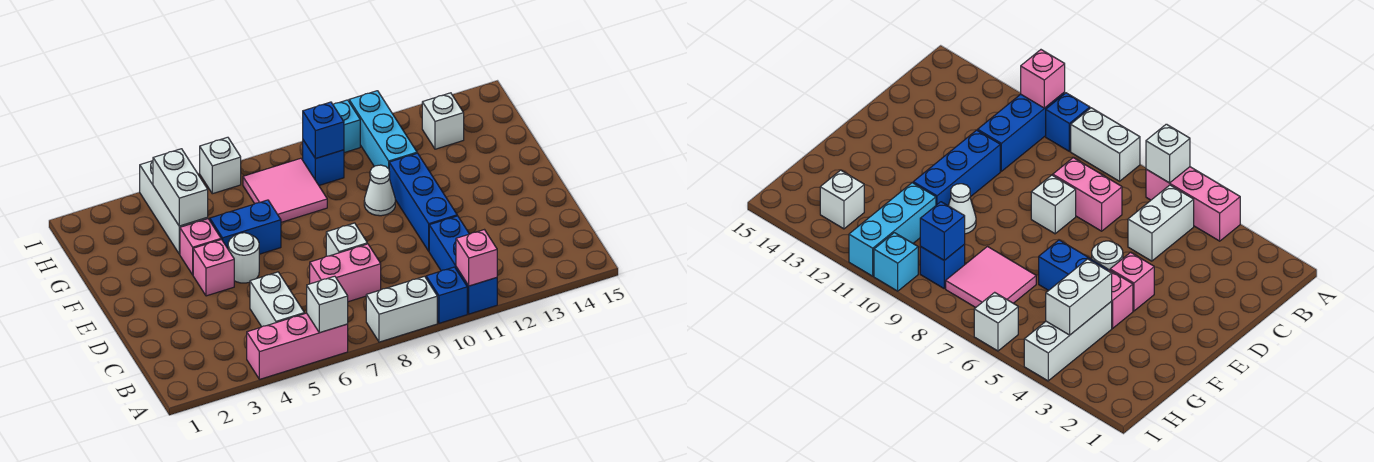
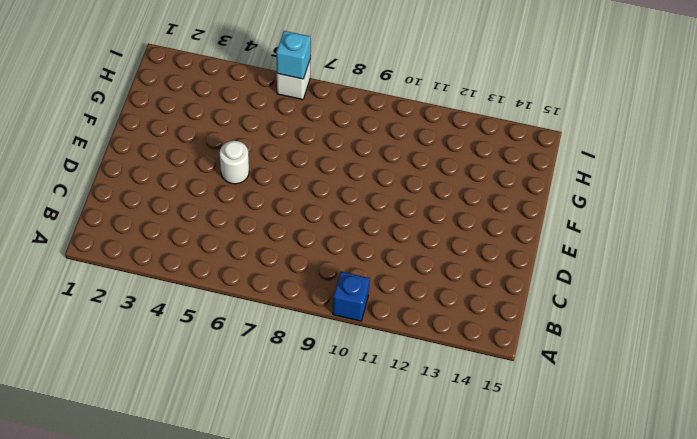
cyan 1x1 brick [276,31,311,79] -> cyan 1x1 brick moved to [333,100,360,153]
none -> pink 1x3 brick [247,313,348,379]
none -> white 1x2 brick [366,276,437,342]
none -> blue 1x3 brick [429,216,497,314]

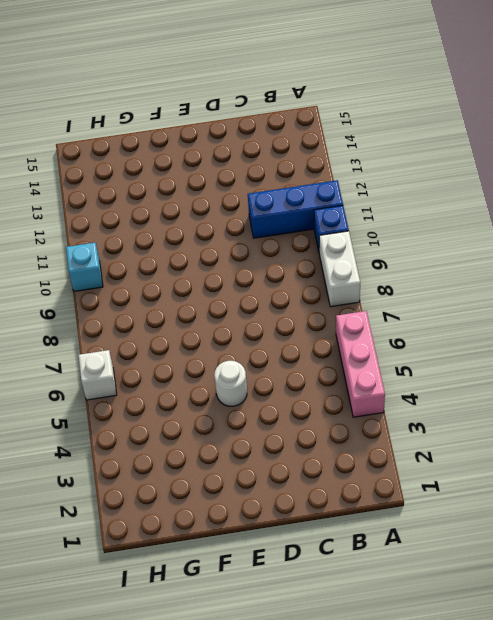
none -> white 1x2 brick [250,272,304,327]
none -> pink 1x2 brick [310,244,381,302]
none -> white 1x1 brick [326,223,367,256]

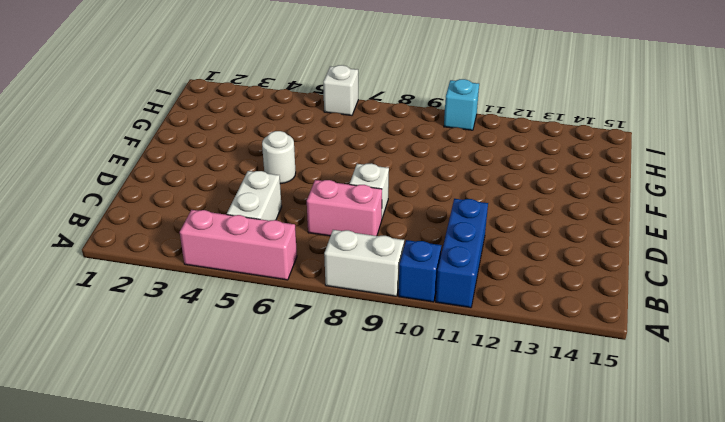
none -> blue 1x3 brick [389,153,457,251]
none -> pink 1x1 brick [193,240,234,296]
none -> pink 1x1 brick [180,219,221,275]

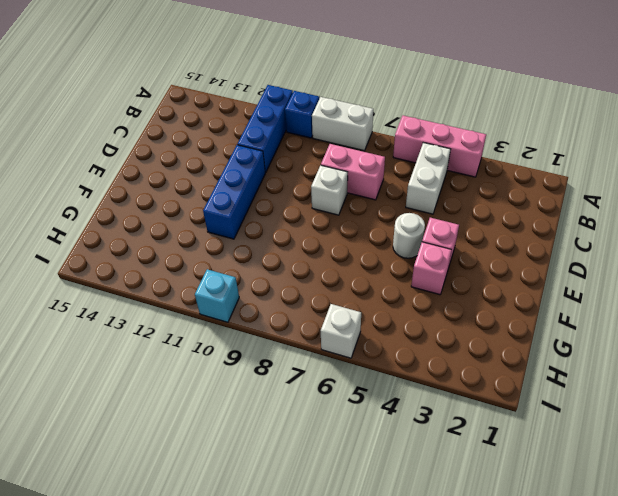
none -> blue 1x2 brick [210,200,281,254]
none -> white 1x1 cone [364,165,395,216]
none -> white 1x3 brick [140,161,208,254]

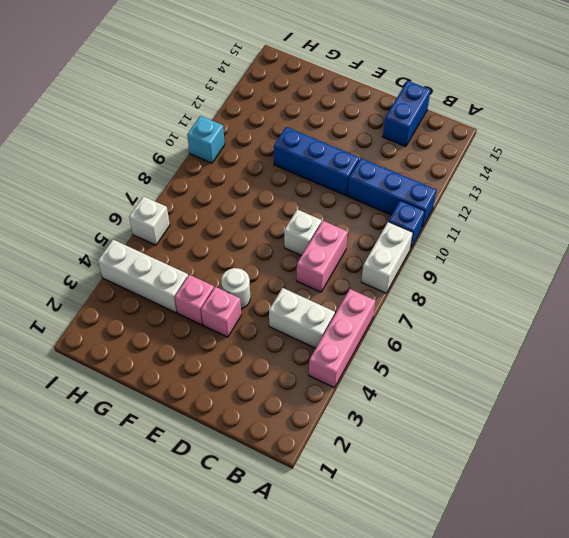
blue 1x2 brick [383,81,431,147] -> blue 1x2 brick moved to [210,200,281,254]
none -> white 1x1 cone [364,165,395,216]
none -> pink 2x2 tile [243,158,327,222]
none -> cyan 1x3 brick [349,91,417,169]

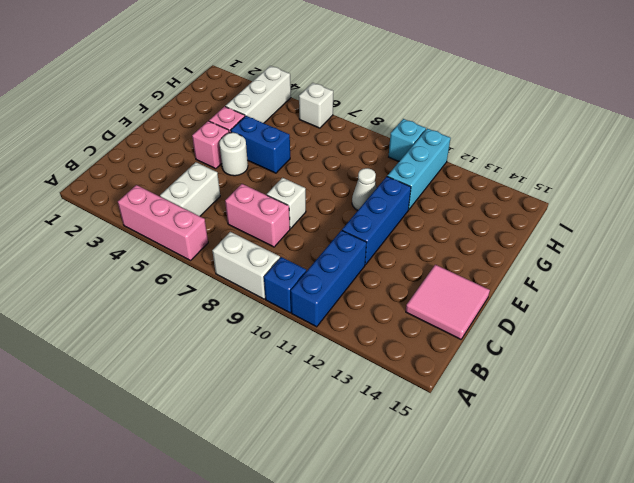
pink 2x2 tile [406,265,490,339] -> pink 2x2 tile moved to [243,158,327,222]
none -> blue 1x1 brick [303,140,344,185]
none -> white 1x1 brick [422,93,464,149]
none -> white 1x1 brick [307,276,348,333]

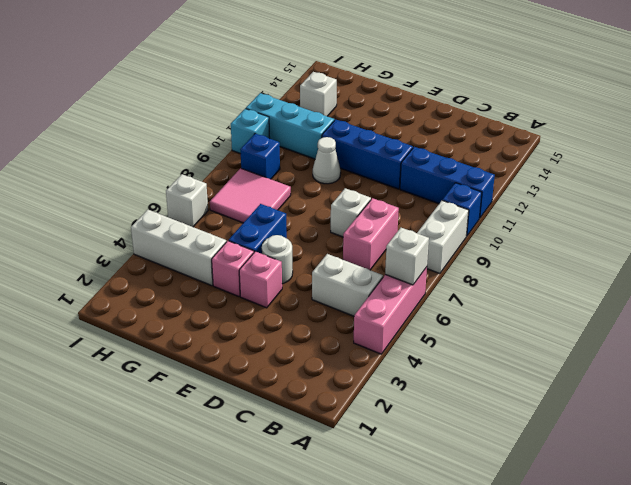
none -> pink 1x1 brick [456,230,497,286]
none -> white 1x2 brick [153,149,208,226]
none -> blue 1x1 brick [303,102,344,159]

